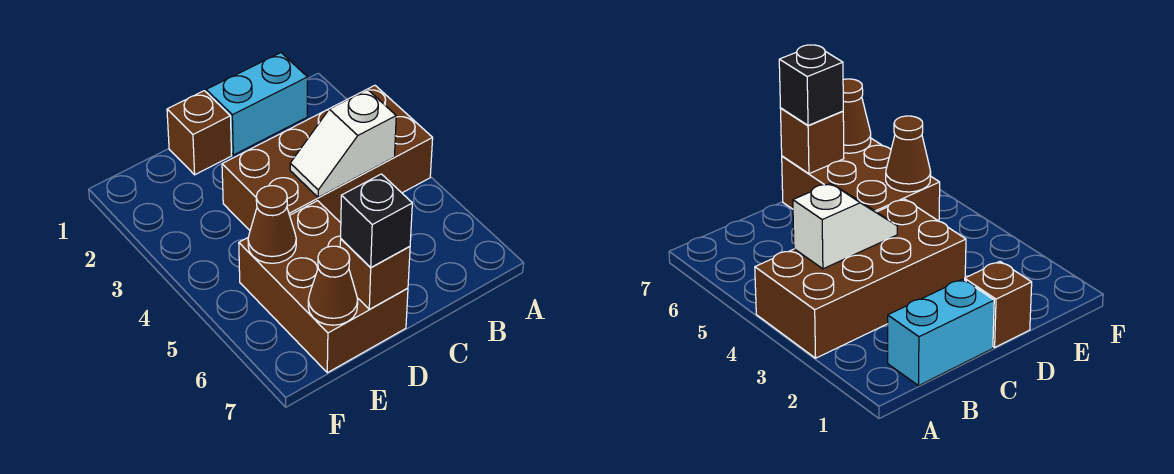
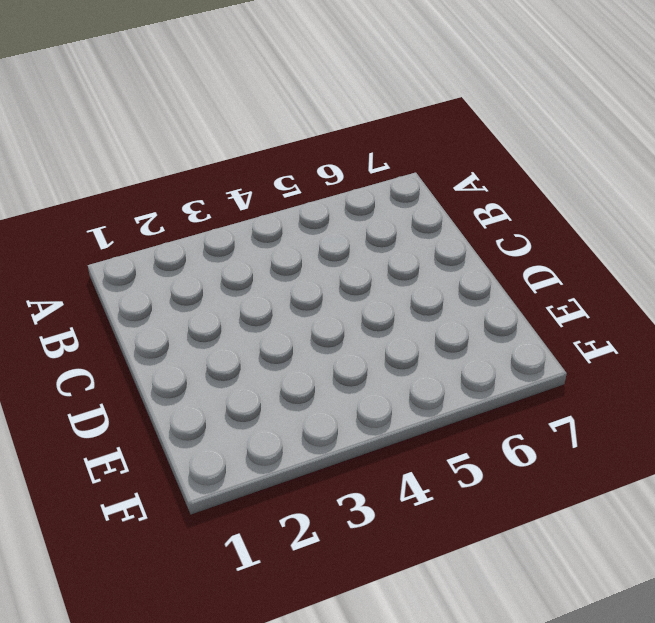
none -> brown 2x4 brick [222,85,433,230]
none -> cyan 1x2 brick [206,53,308,155]

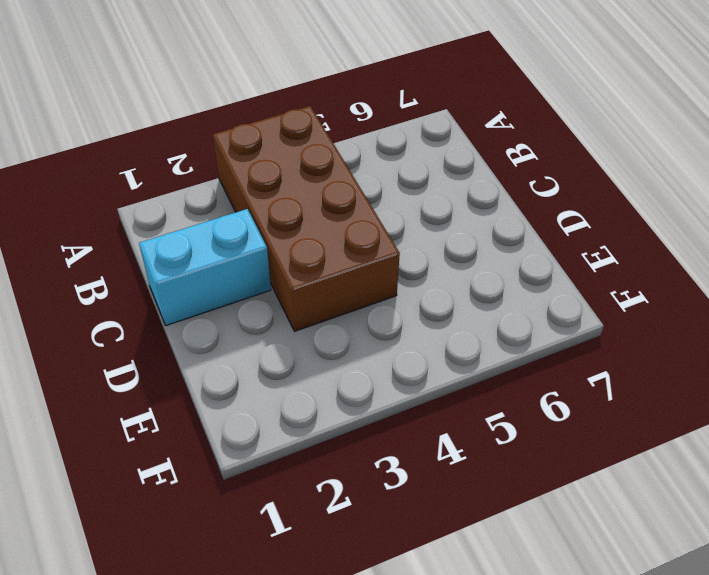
cyan 1x2 brick [139,209,271,326] -> cyan 1x2 brick turned to [206,53,308,155]
none -> brown 1x1 brick [167,91,232,175]
none -> brown 2x3 brick [239,201,408,373]

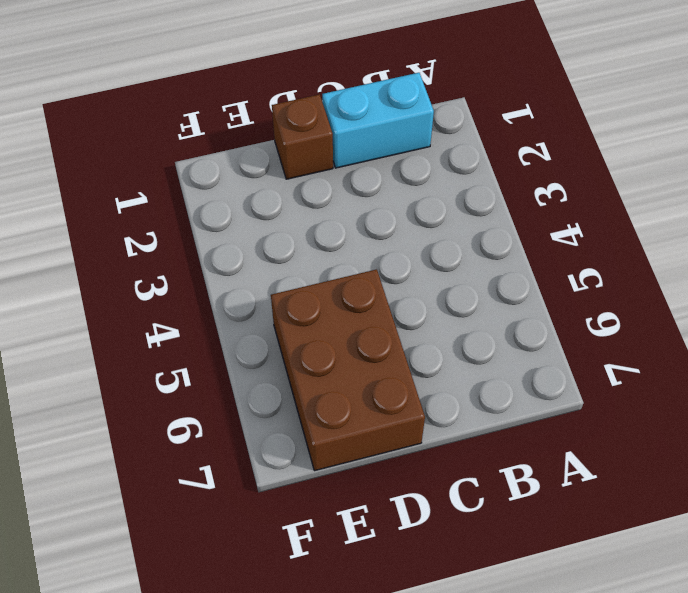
none -> brown 2x4 brick [222,85,433,230]
none -> white 1x2 slope [290,89,396,198]

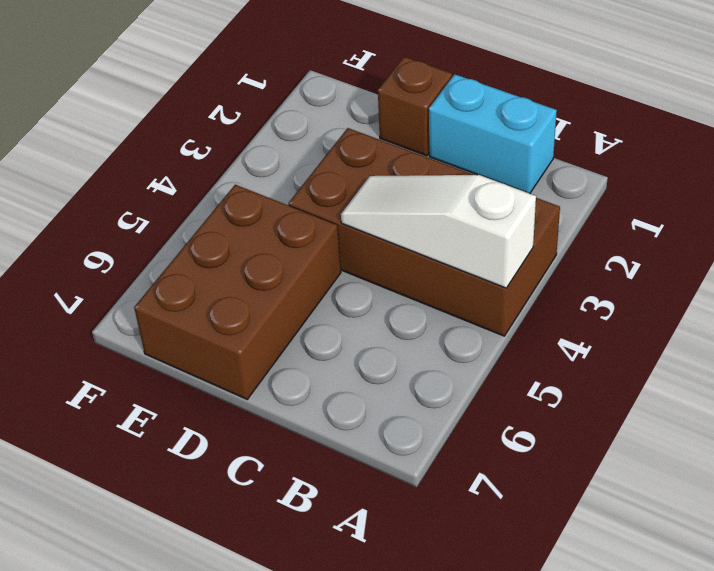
white 1x3 slope [341,175,536,288] -> white 1x2 slope [290,89,396,198]
none -> brown 1x1 brick [340,239,410,309]
none -> brown 1x1 cone [248,186,296,263]

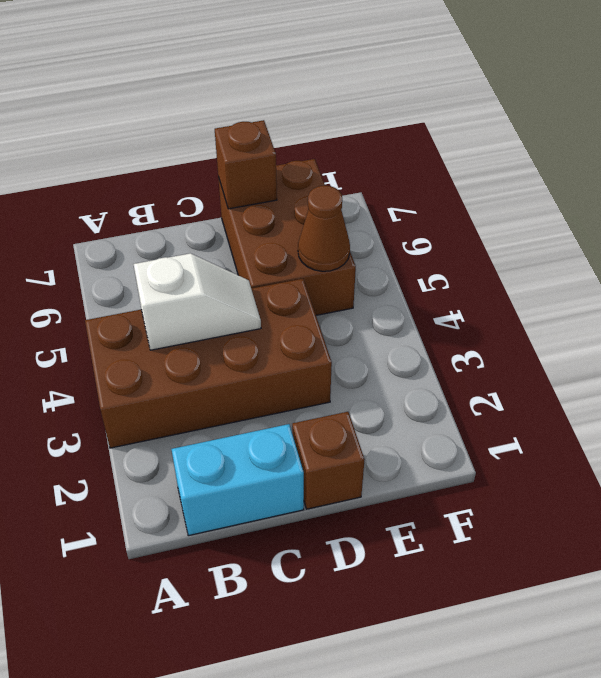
none -> brown 1x1 cone [308,246,358,325]
none -> black 1x1 brick [341,174,412,268]

